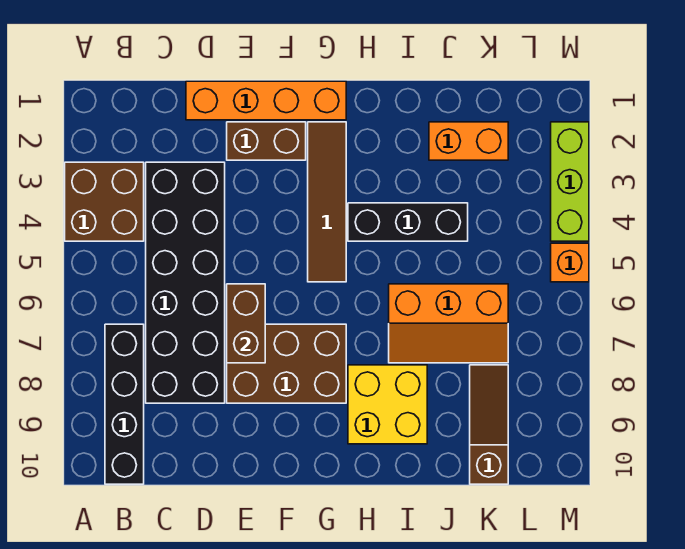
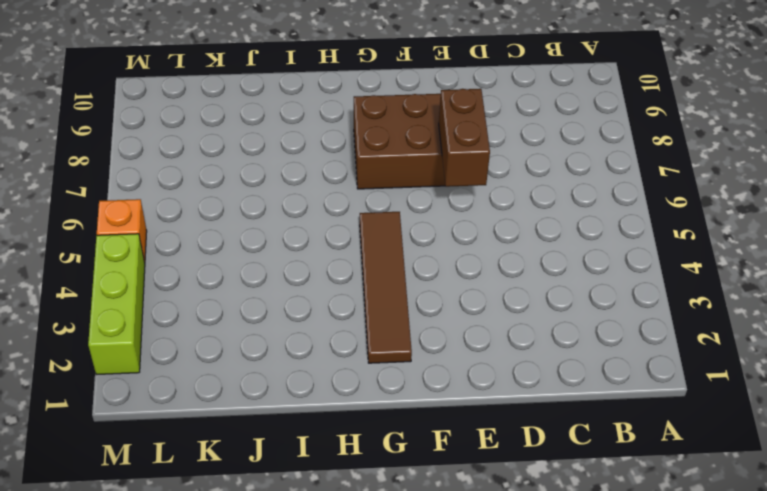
none -> brown 2x2 brick [65,162,144,241]
none -> black 1x4 brick [105,324,144,484]
none -> black 2x6 brick [146,162,225,403]

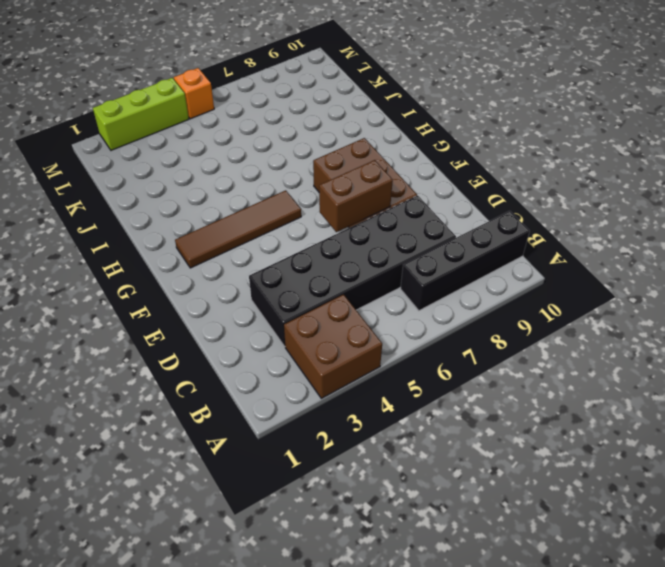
none -> orange 1x4 brick [186,81,346,120]
none -> brown 1x2 brick [227,122,306,160]
none -> black 1x3 brick [348,203,468,241]

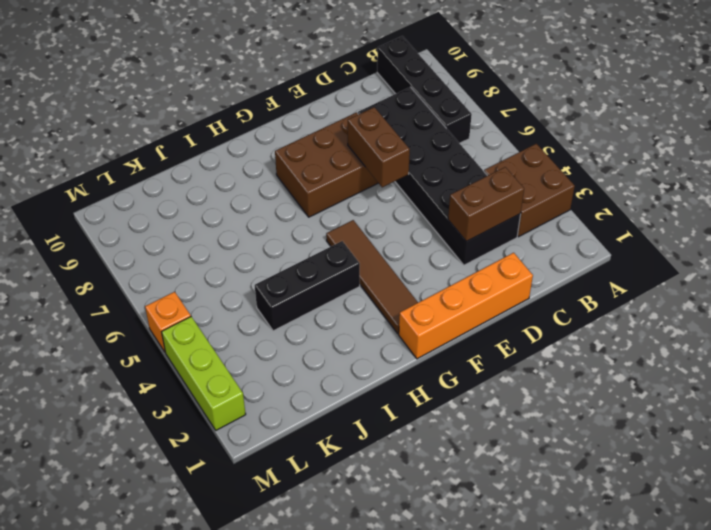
brown 1x2 brick [448,167,524,241] -> brown 1x2 brick moved to [227,122,306,160]
none -> yellow 2x2 brick [348,365,427,444]
none -> orange 2x3 slope [389,284,508,363]
none -> orange 1x2 brick [429,122,508,160]

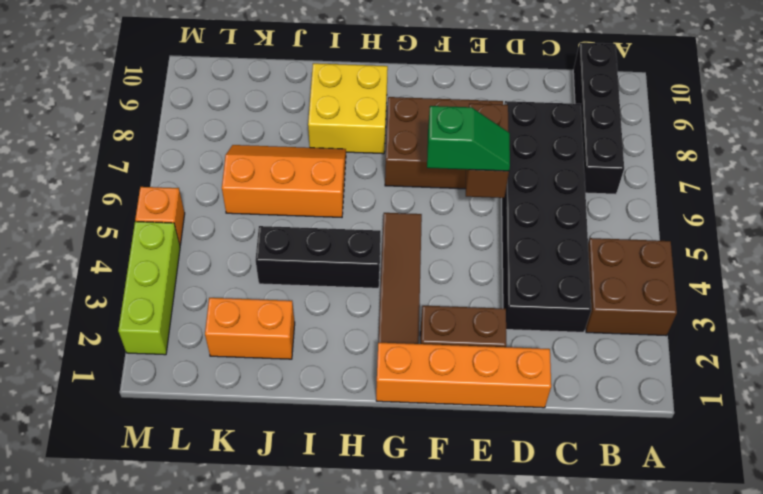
green 1x2 slope [427,106,510,171] -> none
none -> brown 1x3 slope [470,365,508,484]

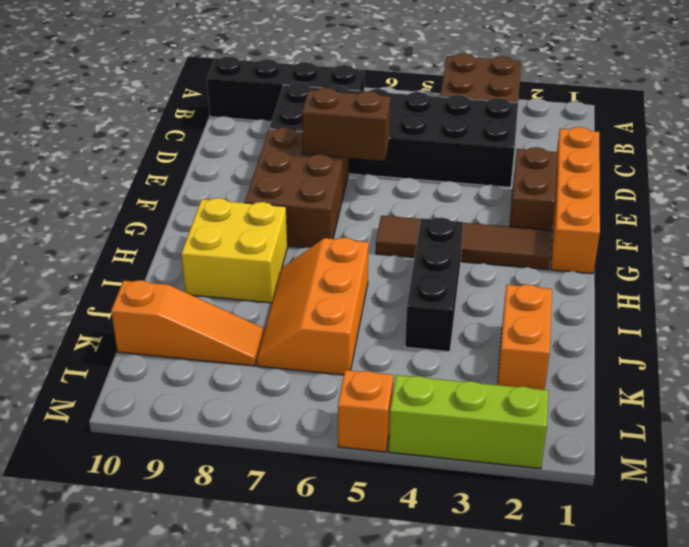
orange 1x3 slope [111,280,263,366] -> brown 1x3 slope [470,365,508,484]

